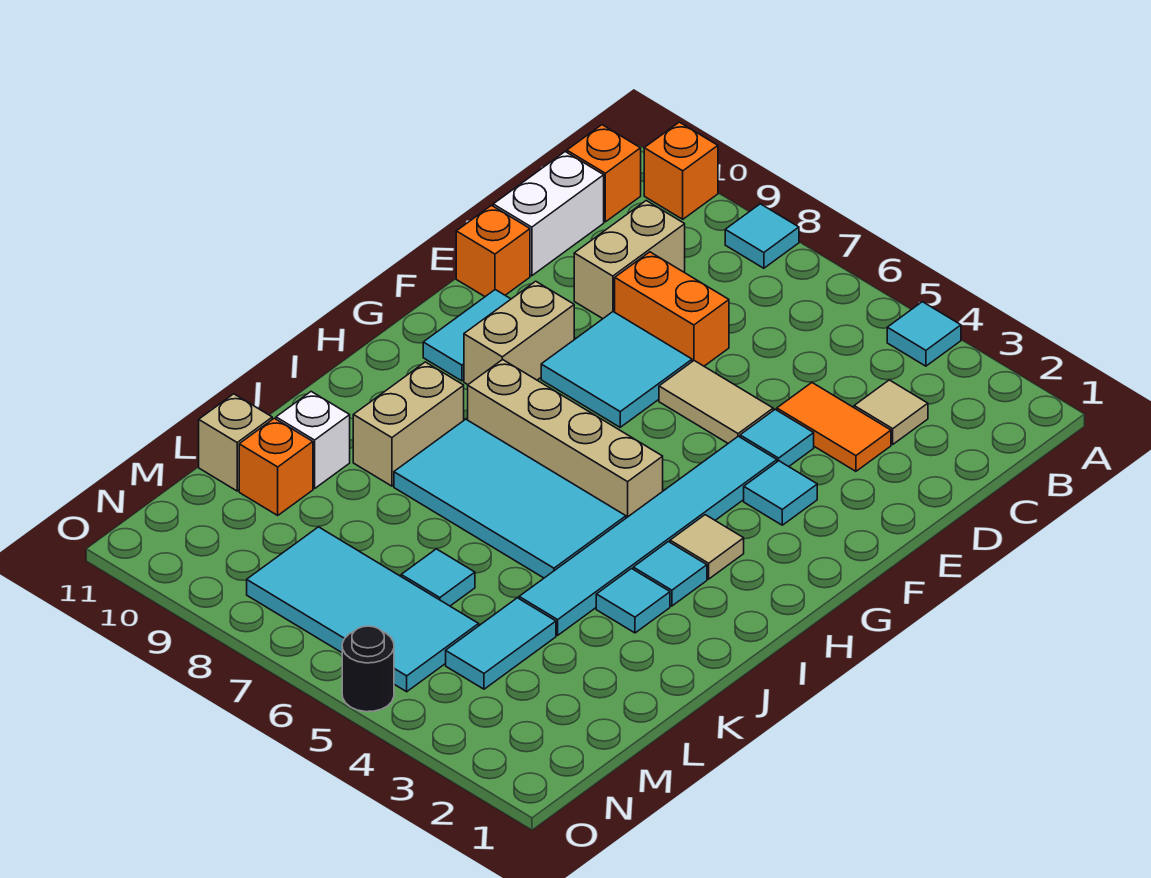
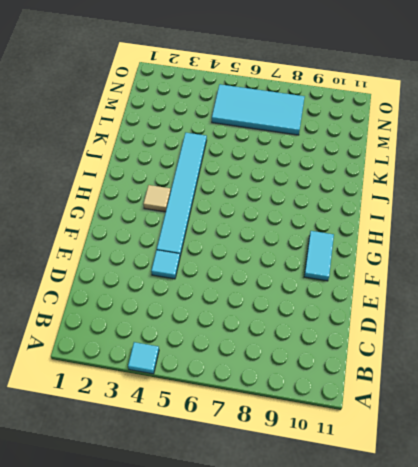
none -> cyan 1x1 tile [725,204,799,268]
none -> orange 1x1 brick [644,122,718,219]
none -> orange 1x1 brick [567,125,641,222]
none -> tan 1x1 tile [854,380,928,444]

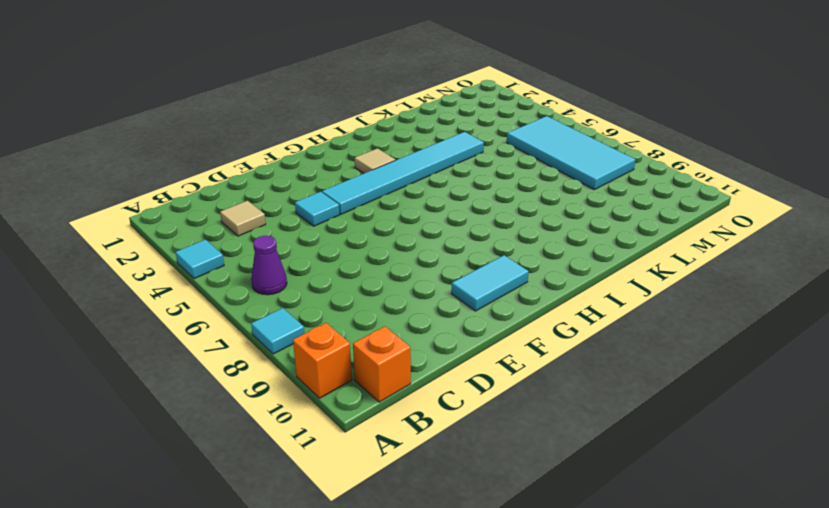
purple 1x1 cone [251,236,287,295] -> none
none -> tan 1x2 brick [574,201,685,319]
none -> white 1x2 brick [493,152,604,276]
none -> orange 1x2 tile [777,383,891,471]
none -> orange 1x2 brick [615,252,729,366]

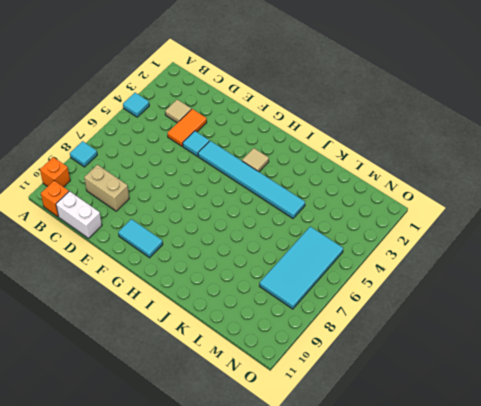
none -> orange 1x2 brick [615,252,729,366]
none -> tan 1x2 tile [659,361,773,443]
none -> cyan 2x2 tile [541,312,692,427]
none -> orange 1x1 brick [456,206,530,297]

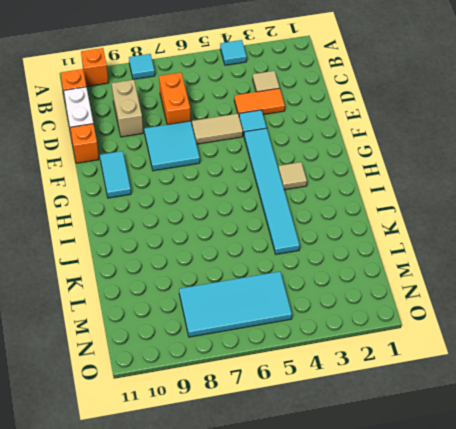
orange 1x2 brick [159,73,191,125] -> orange 1x2 brick turned to [615,252,729,366]
none -> cyan 1x1 tile [744,461,817,525]
none -> tan 1x2 brick [464,281,574,385]
none -> tan 1x4 brick [468,360,663,518]
none -> cyan 1x1 tile [633,542,707,606]

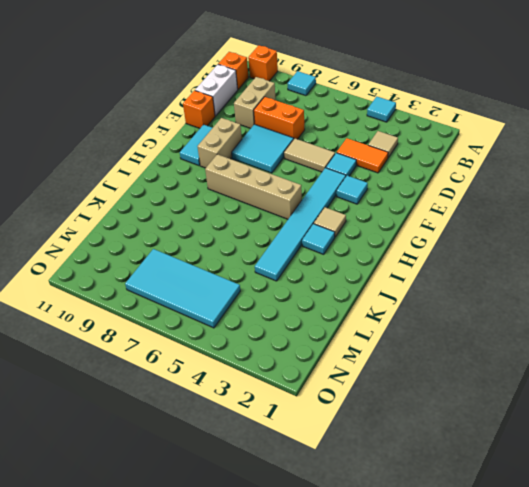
none -> cyan 2x4 tile [394,419,626,578]
none -> tan 1x2 brick [353,362,464,486]
none -> cyan 1x1 tile [596,569,670,633]
none -> white 1x1 brick [276,392,350,489]

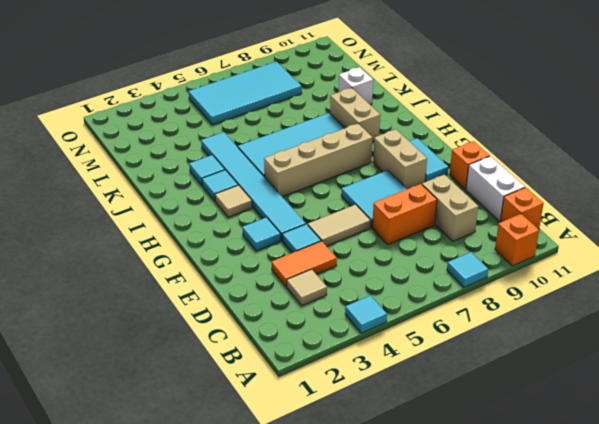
none -> cyan 1x2 tile [446,598,556,689]
none -> cyan 1x1 tile [401,549,475,606]
none -> orange 1x1 brick [239,418,313,515]
none -> tan 1x1 brick [199,394,272,491]

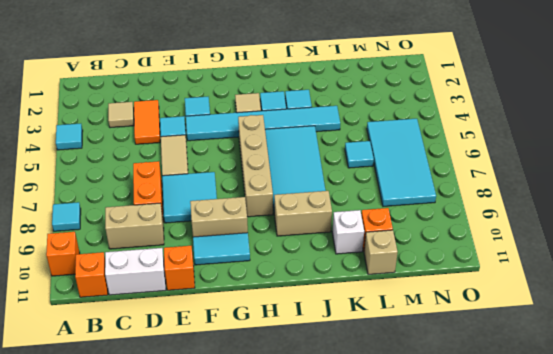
none -> cyan 1x2 tile [446,598,556,689]
none -> black 1x1 round brick [342,626,394,712]

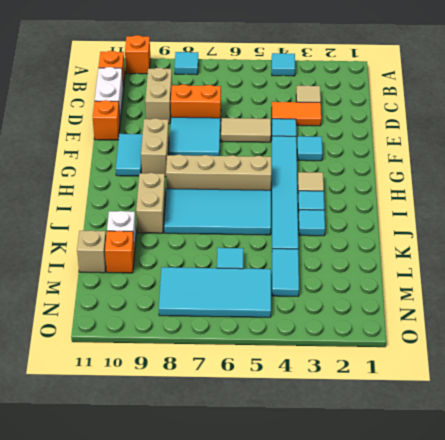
none -> black 1x1 round brick [342,626,394,712]

